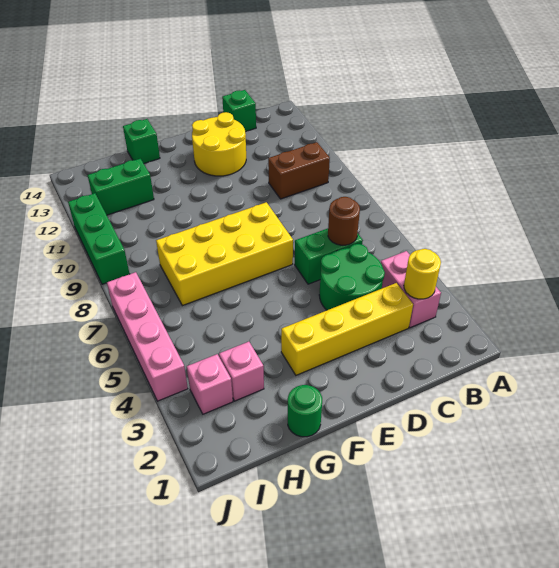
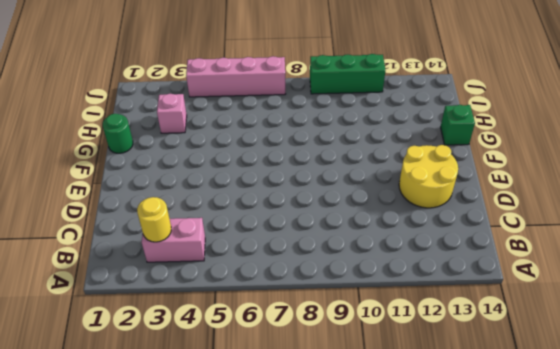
none -> brown 1x2 brick [268,142,330,199]
none -> yellow 1x4 brick [281,283,413,375]
none -> green 2x2 round brick [319,244,385,310]

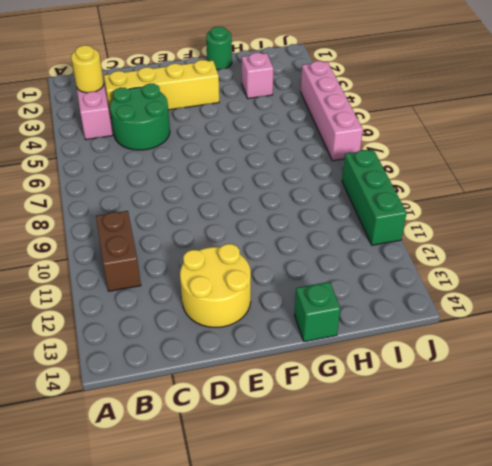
brown 1x2 brick [96,211,141,291] -> brown 1x2 brick turned to [268,142,330,199]
none -> green 1x2 brick [295,228,363,284]
none -> green 1x1 brick [222,90,256,132]
none -> yellow 2x4 brick [156,202,293,306]

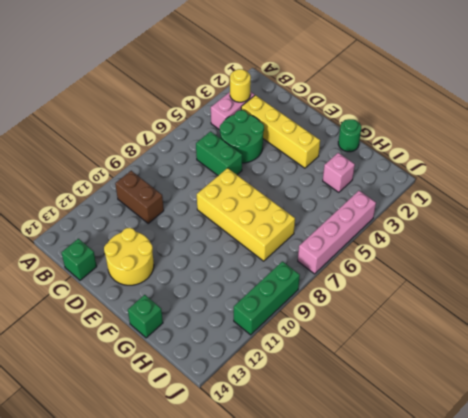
none -> green 1x2 brick [88,159,154,215]
none -> pink 1x1 brick [187,354,233,414]
none -> brown 1x1 round brick [328,197,360,245]

